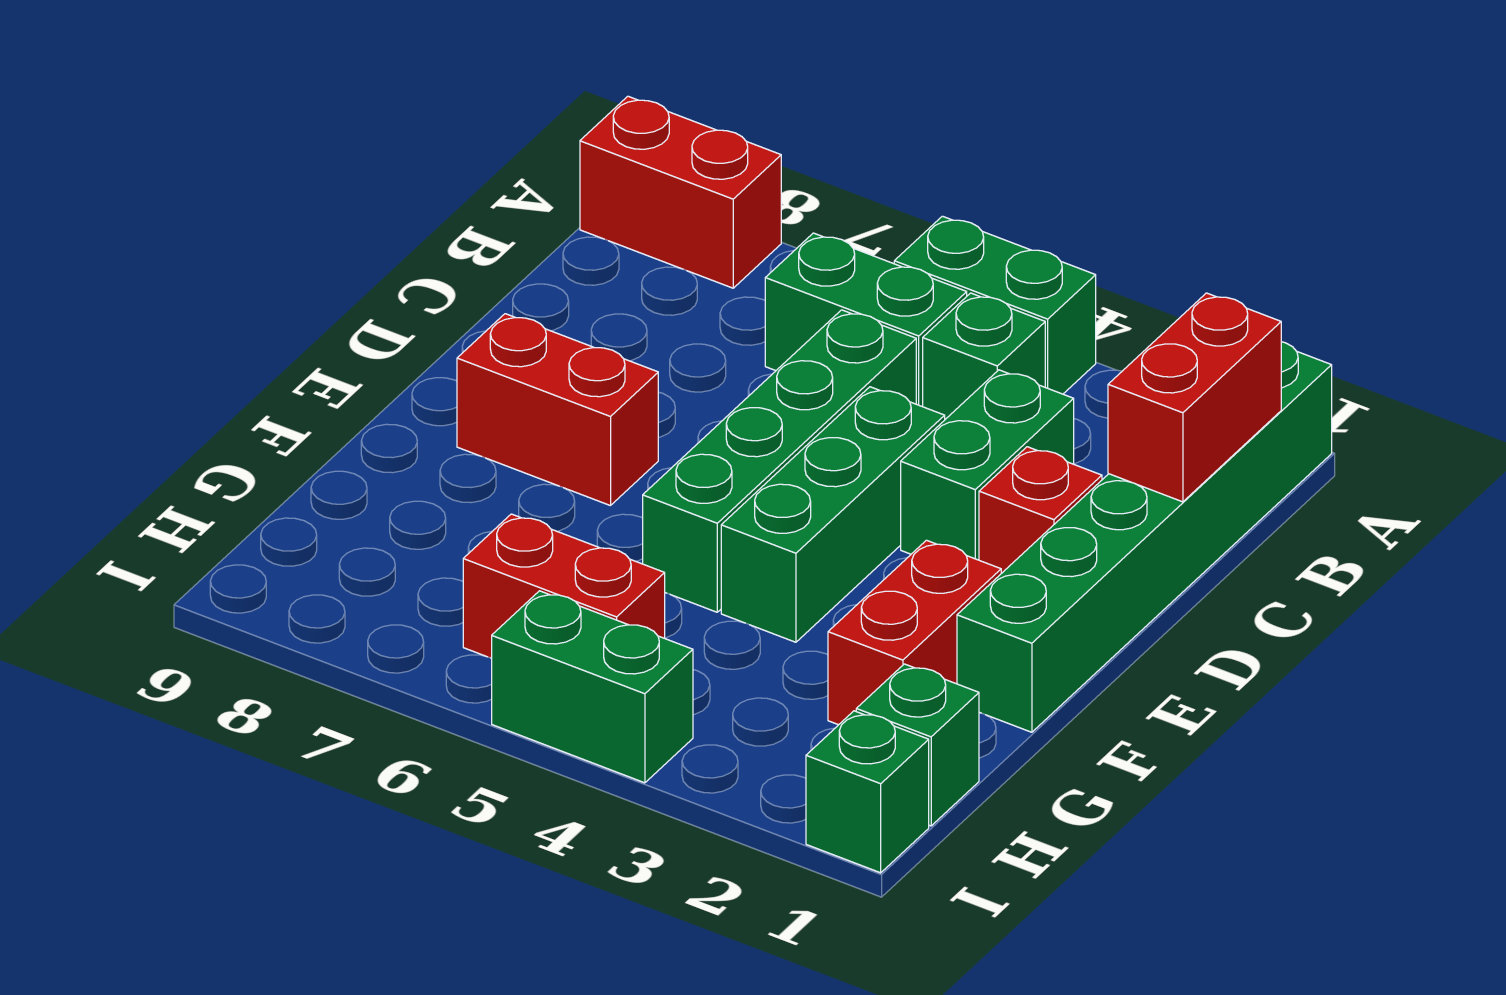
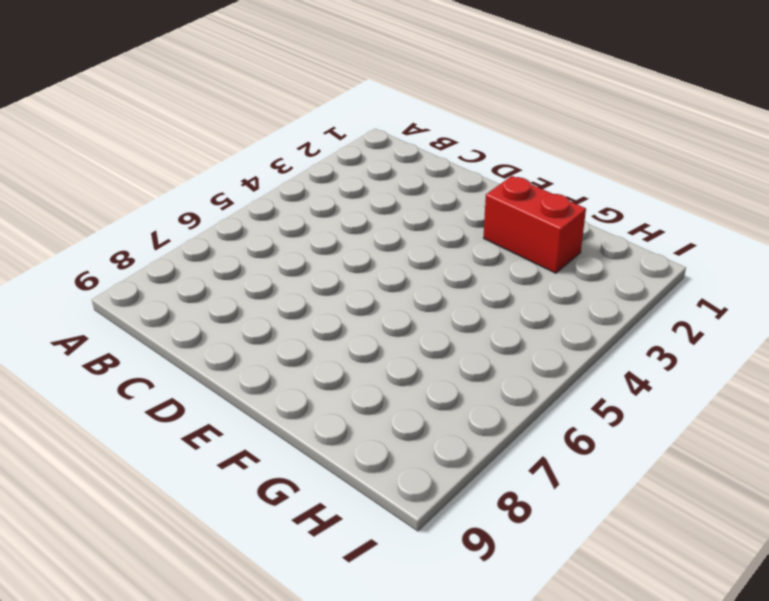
none -> green 1x6 brick [957,342,1332,732]
none -> green 1x2 brick [894,216,1096,394]
none -> red 1x2 brick [580,96,781,288]

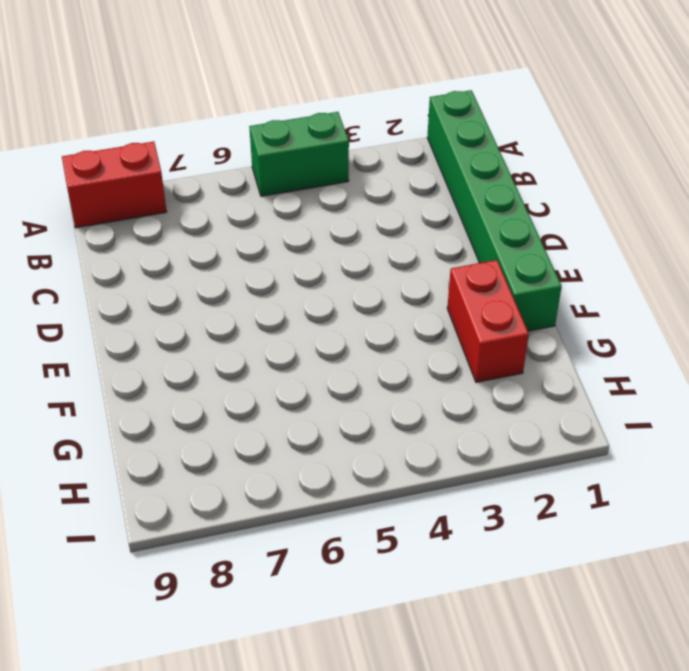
none -> green 1x1 brick [923,293,1045,419]
none -> green 1x2 brick [765,233,967,407]
none -> green 1x2 brick [901,370,1074,560]

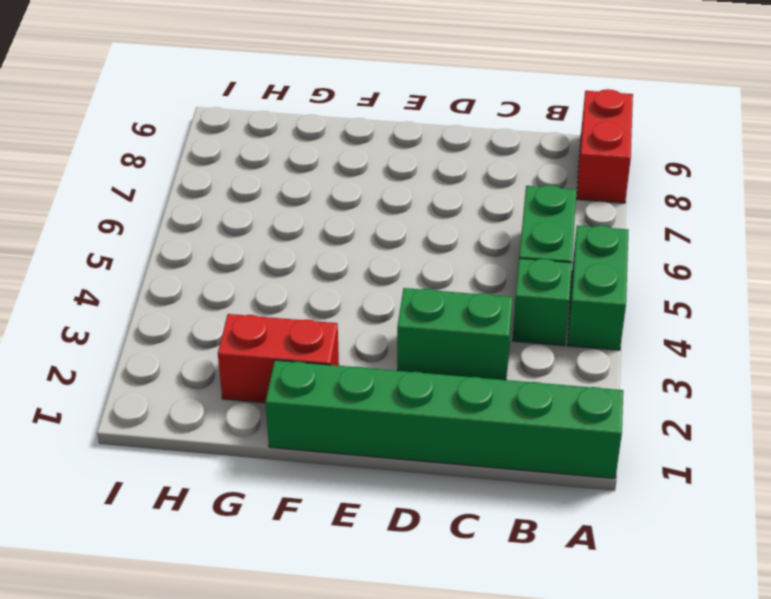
none -> green 1x4 brick [643,310,916,612]
none -> red 1x1 brick [979,447,1102,573]
none -> green 1x3 brick [721,387,945,642]

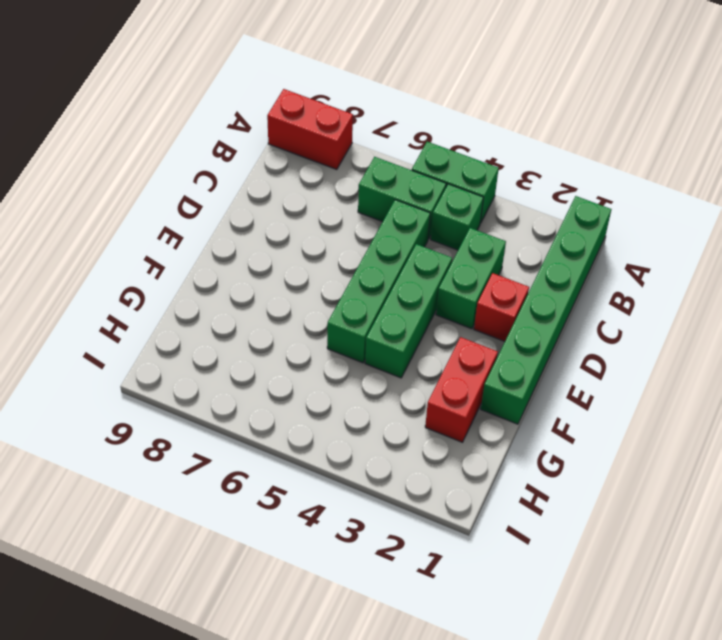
none -> red 1x2 brick [457,314,658,506]
none -> green 1x1 brick [856,664,979,826]
none -> red 1x2 brick [463,514,665,658]

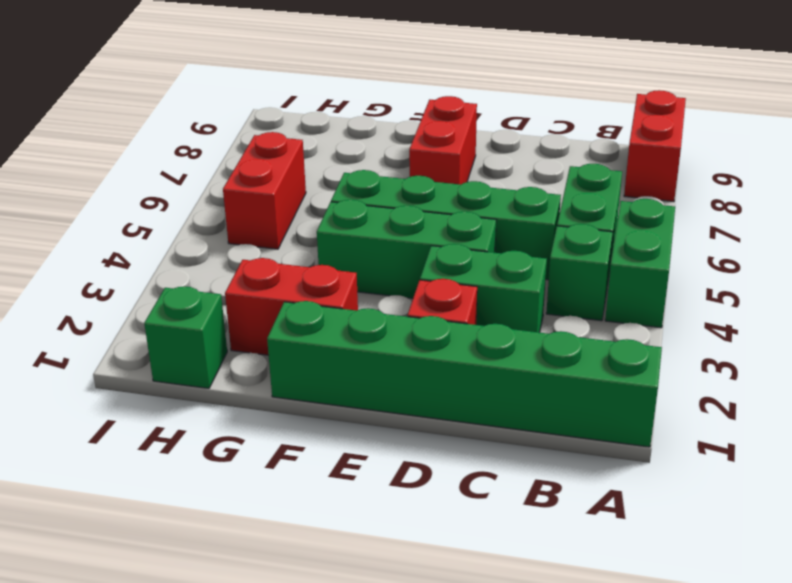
none -> green 1x1 brick [806,711,929,873]
none -> green 1x2 brick [491,591,693,783]
none -> red 1x2 brick [1108,293,1281,502]

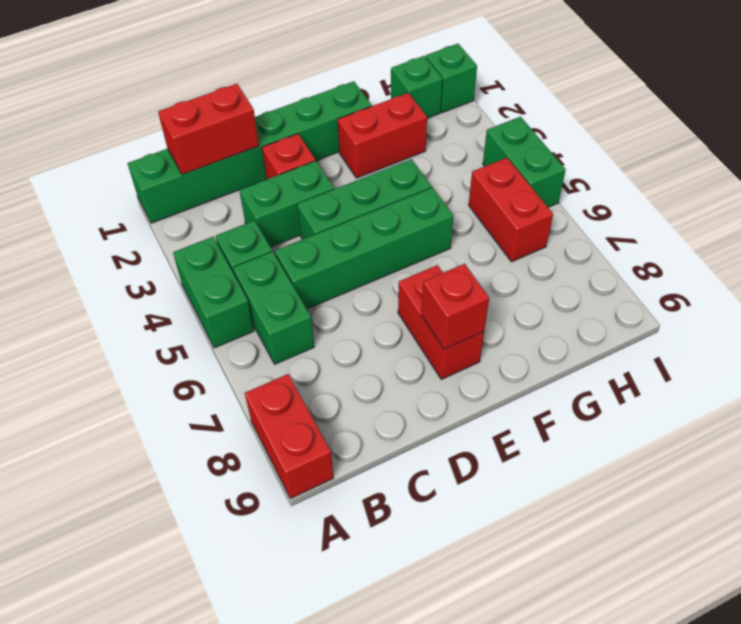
red 1x1 brick [421,264,489,349] -> none

